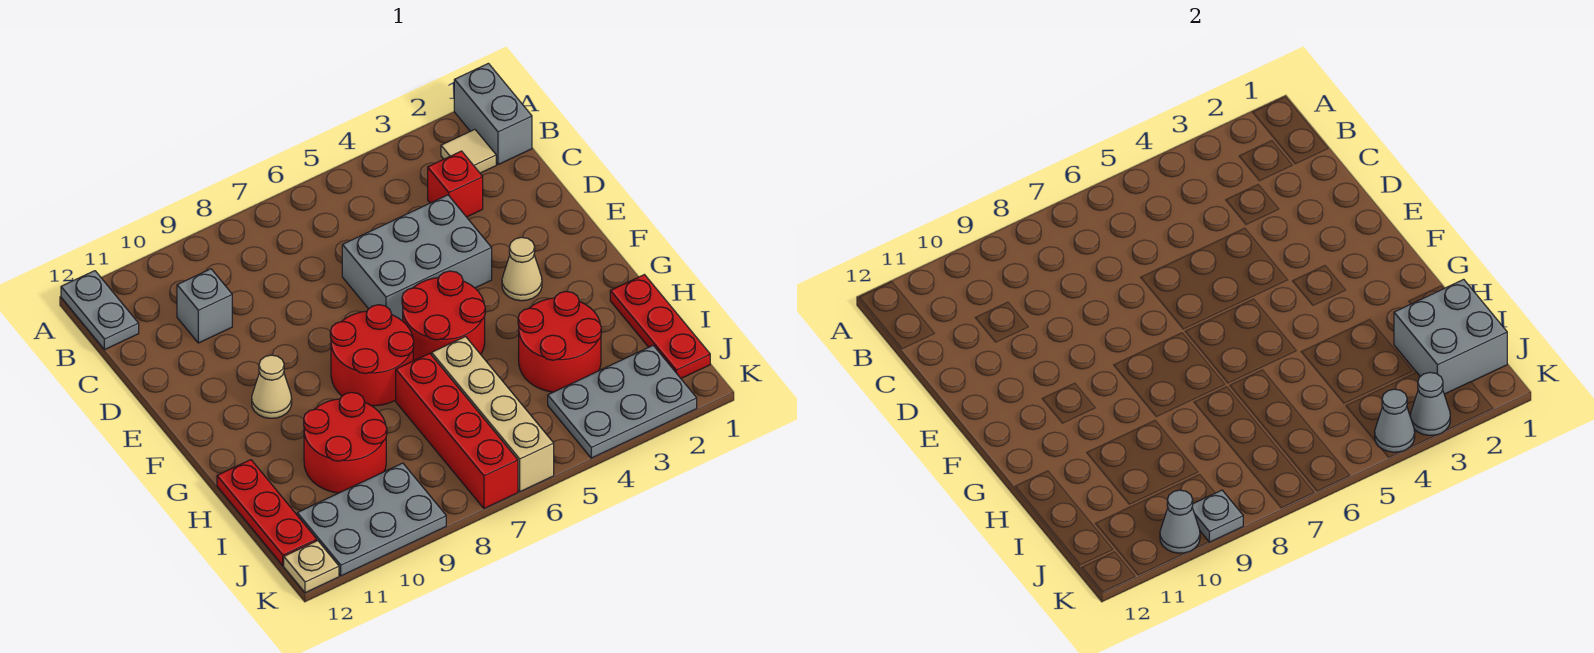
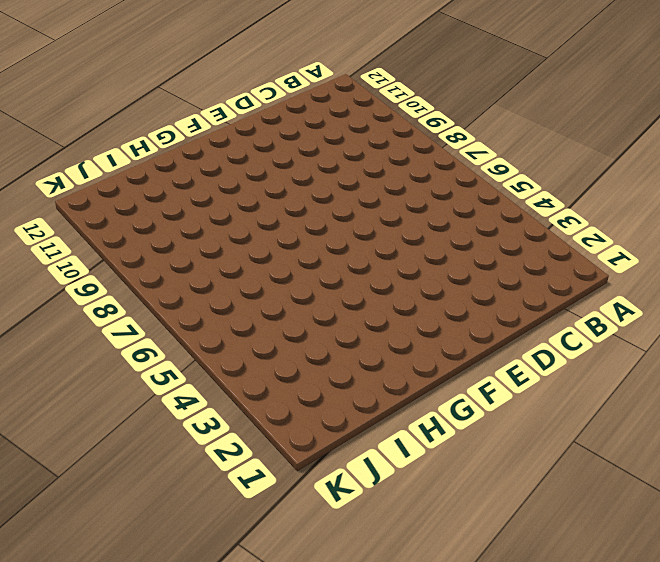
none -> grey 1x2 brick [454,63,532,165]
none -> grey 1x2 plate [61,271,139,350]
none -> tan 1x1 tile [441,129,496,173]

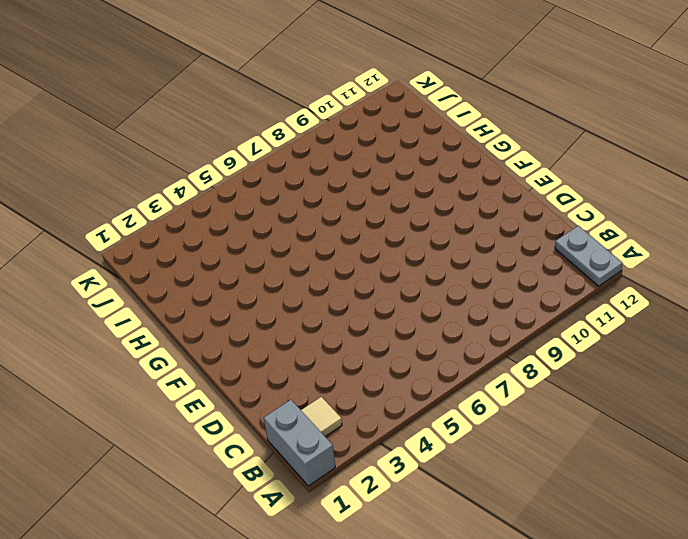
none -> red 1x1 brick [428,151,483,217]
none -> grey 1x1 brick [177,269,232,343]
none -> grey 2x3 brick [342,195,492,321]

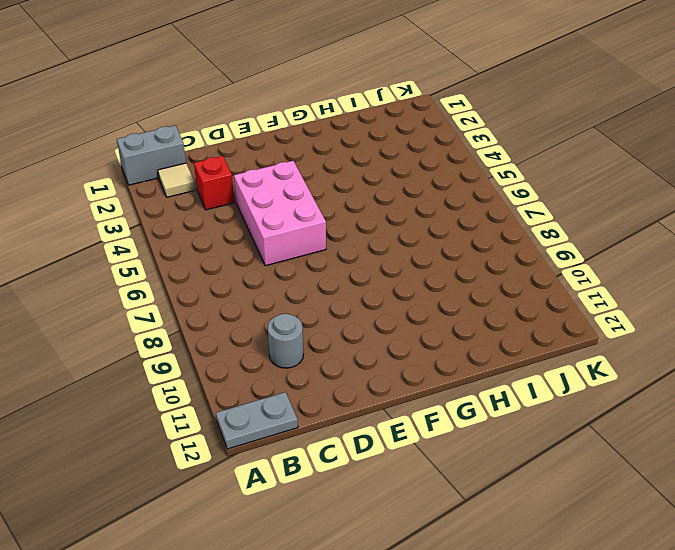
grey 1x1 round brick [268,314,304,368] -> grey 1x1 brick [177,269,232,343]
pink 2x3 brick [234,161,326,266] -> grey 2x3 brick [342,195,492,321]
none -> tan 1x1 cone [502,237,542,301]
none -> red 2x2 round brick [402,271,485,361]
none -> red 2x2 round brick [330,305,414,406]

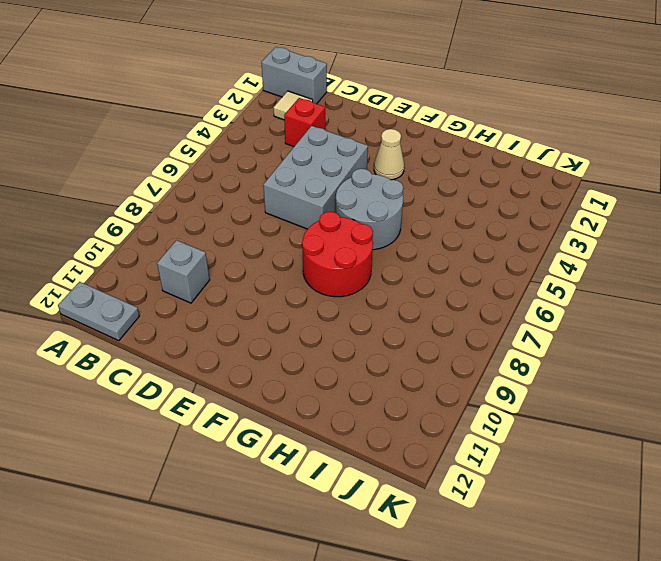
grey 2x2 round brick [336,169,403,250] -> red 2x2 round brick [402,271,485,361]
none -> tan 1x1 cone [252,355,292,418]
none -> red 1x3 plate [610,275,710,378]
none -> red 2x2 round brick [518,291,601,392]

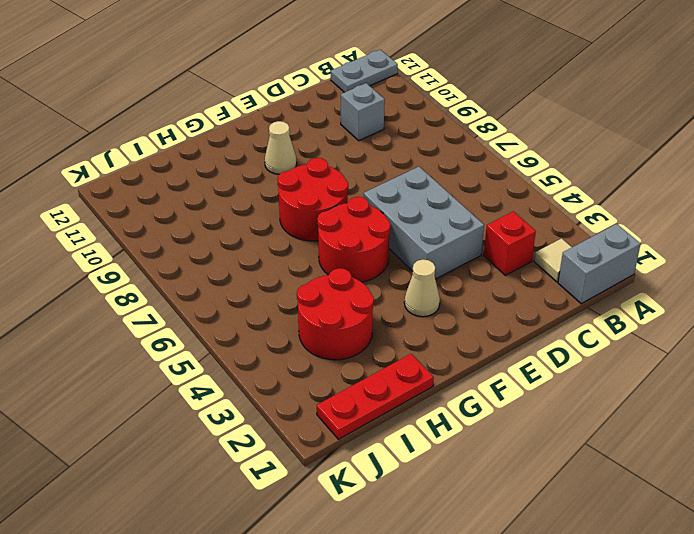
none -> tan 1x4 brick [432,337,554,492]
none -> red 1x4 brick [396,353,518,509]
none -> red 2x2 round brick [304,392,387,493]

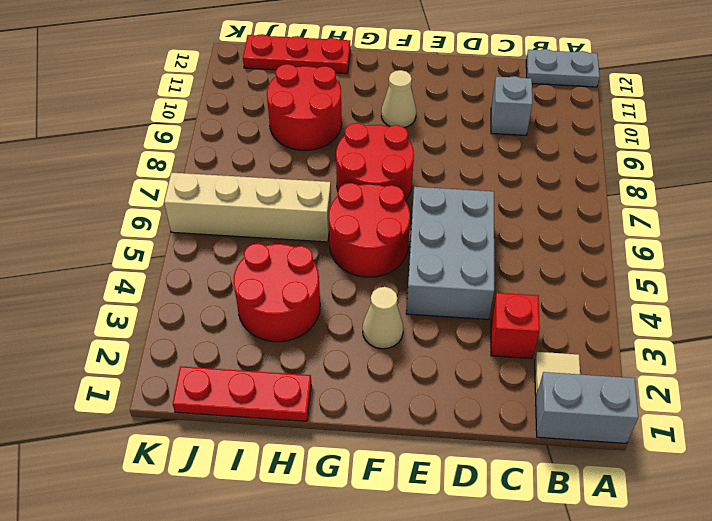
none -> red 1x4 brick [396,353,518,509]
none -> grey 2x3 plate [548,346,697,458]
none -> grey 2x3 plate [297,463,446,576]

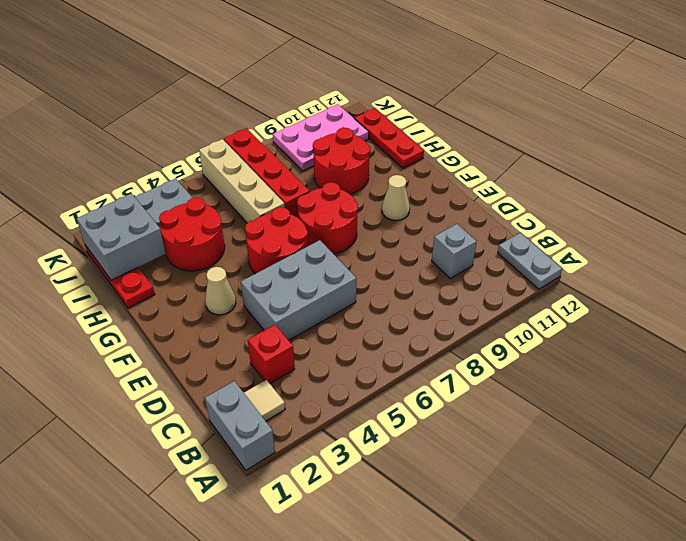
pink 2x3 plate [273,104,369,171] -> grey 2x3 plate [297,463,446,576]
none -> tan 1x1 plate [284,541,339,593]
none -> grey 1x1 cone [1410,373,1450,435]
none -> grey 1x1 cone [1375,389,1415,452]

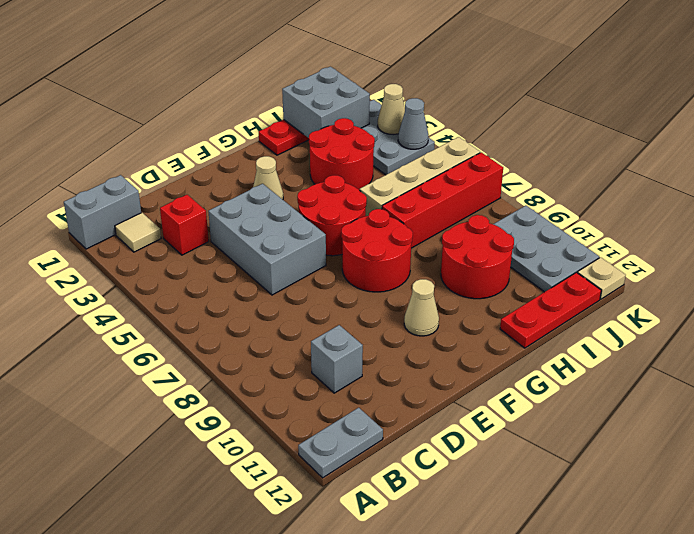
tan 1x1 cone [378,84,405,135] -> grey 1x1 cone [1410,373,1450,435]
none -> grey 1x1 plate [1192,490,1243,542]
none -> grey 1x1 cone [1160,490,1200,553]

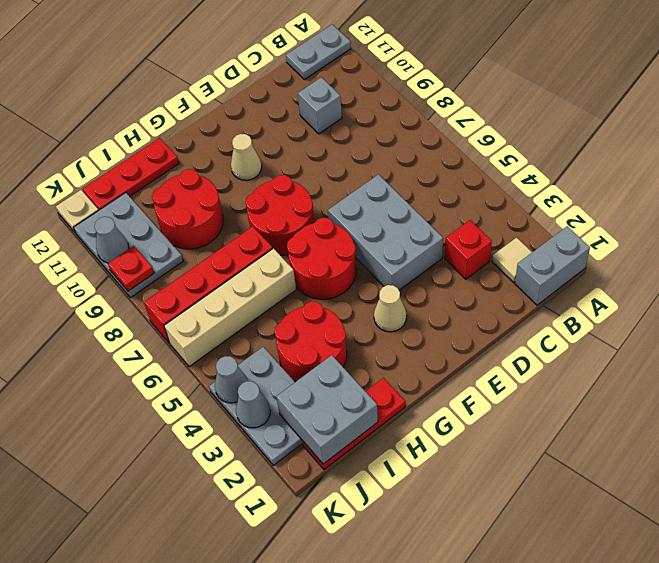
red 1x1 plate [108,246,154,291] -> grey 1x1 plate [1192,490,1243,542]

